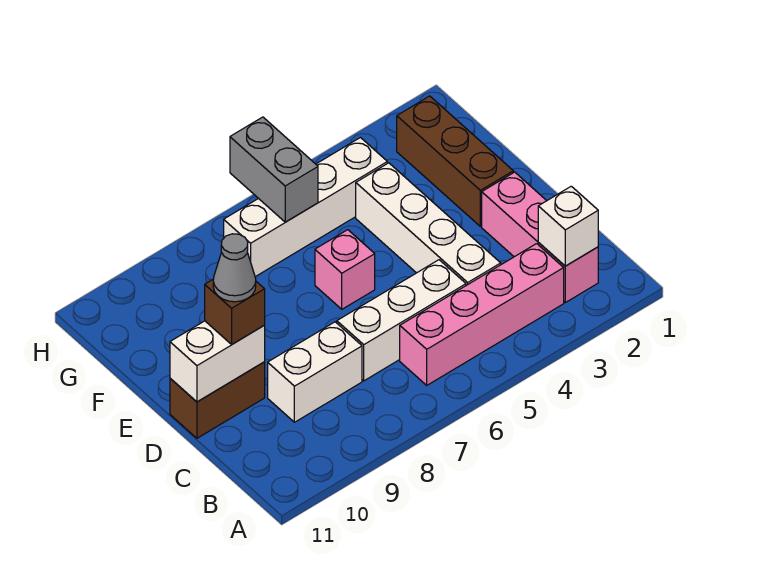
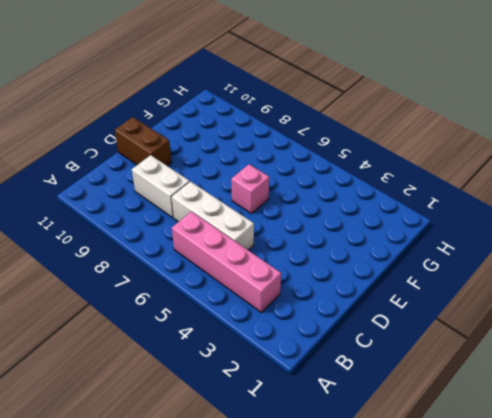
none -> pink 1x3 brick [482,172,598,302]
none -> white 1x4 brick [356,163,501,285]
none -> brown 1x3 brick [397,96,513,226]

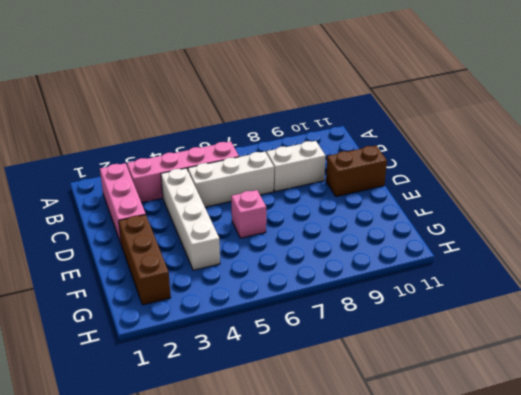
none -> white 1x4 brick [224,138,387,277]
none -> white 1x1 brick [538,186,598,266]
none -> white 1x2 brick [170,321,265,402]

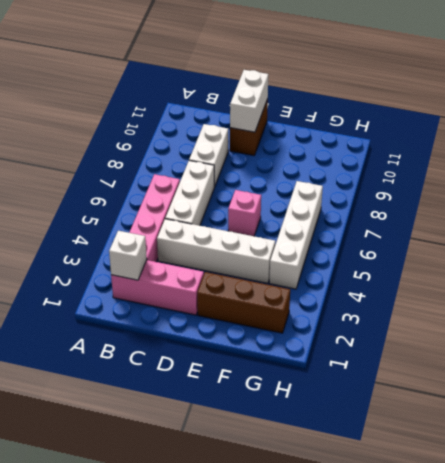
none -> grey 1x2 brick [230,117,318,222]
none -> brown 1x1 brick [205,280,265,344]
none -> grey 1x1 cone [213,234,256,302]

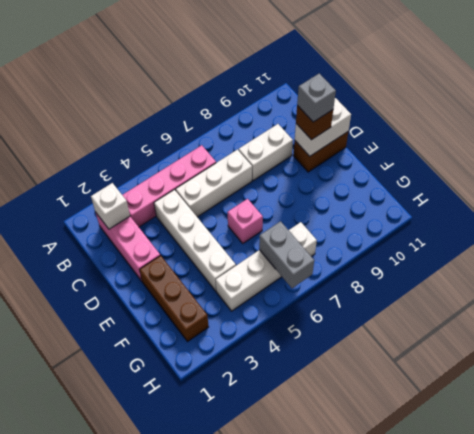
grey 1x1 brick [297,73,336,122] -> grey 1x1 cone [213,234,256,302]

